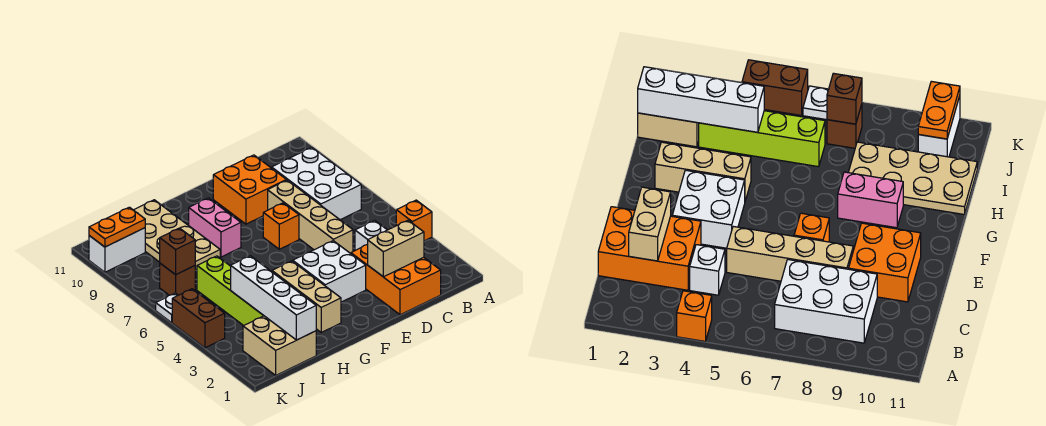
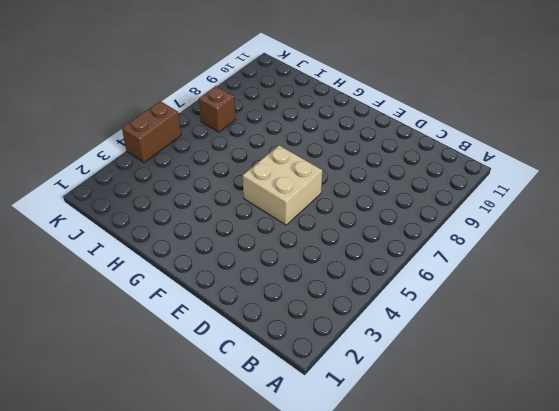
tan 2x2 brick [243,145,322,225] -> tan 2x2 brick moved to [243,316,316,375]
none -> orange 1x1 brick [396,200,432,241]
none -> white 2x3 brick [272,147,361,220]
none -> orange 2x3 brick [351,245,441,315]

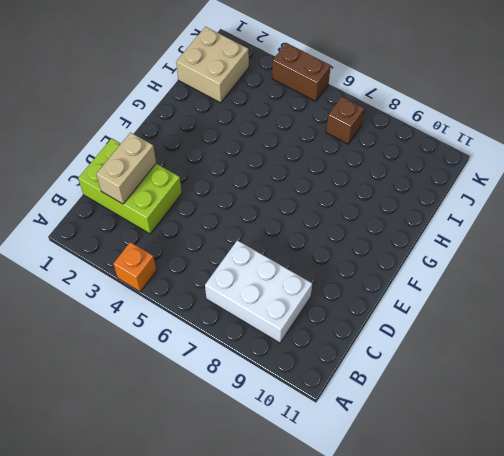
lime 2x3 brick [78,138,182,234] -> orange 2x3 brick [351,245,441,315]
none -> white 1x1 brick [355,220,387,250]
none -> tan 1x4 brick [268,180,353,254]
none -> orange 2x2 brick [213,155,286,224]

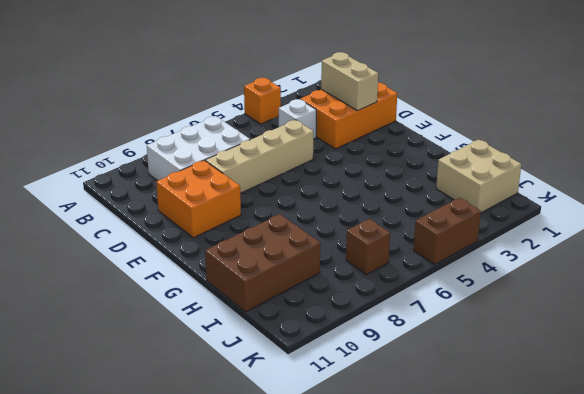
brown 2x3 brick [205,214,320,312] -> tan 2x4 plate [134,200,220,270]
none -> white 2x2 brick [293,241,366,302]
none -> orange 1x1 brick [263,203,299,249]
none -> tan 1x3 brick [272,261,341,332]

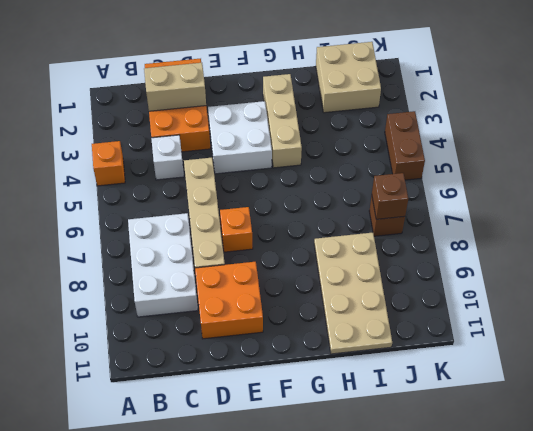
none -> pink 1x2 brick [189,198,241,257]
none -> lime 1x4 brick [197,256,264,326]
none -> white 1x2 brick [89,228,145,272]

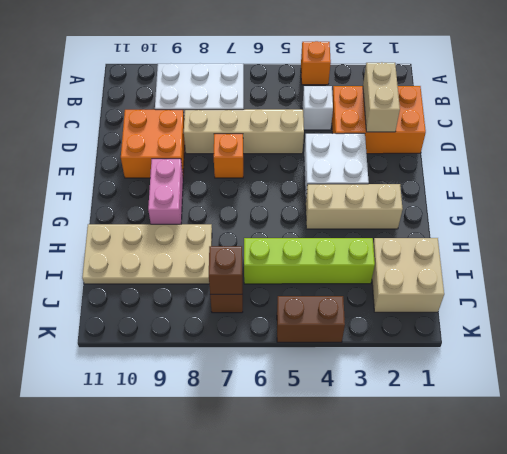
pink 1x2 brick [148,159,183,224] -> pink 1x2 brick turned to [189,198,241,257]
none -> white 1x2 brick [89,228,145,272]
none -> white 1x1 plate [156,293,178,323]
none -> white 1x4 brick [231,256,316,340]

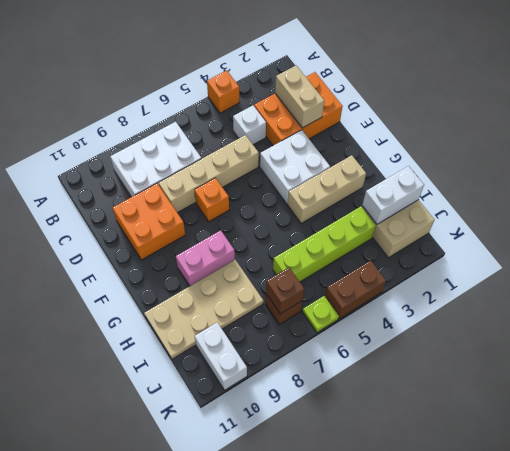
white 1x2 brick [362,166,424,224] -> white 1x4 brick [231,256,316,340]
lime 1x1 plate [303,296,339,332] -> white 1x1 plate [156,293,178,323]
none -> orange 1x2 plate [89,207,145,247]

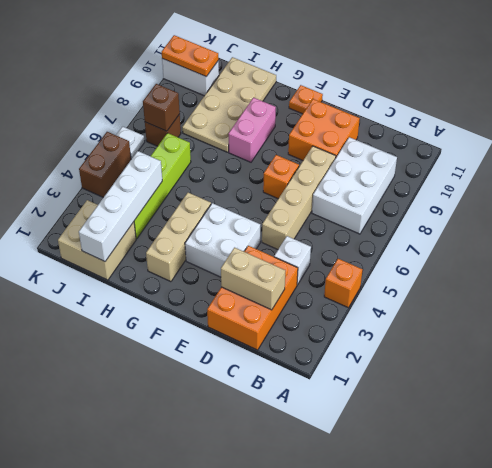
orange 1x1 plate [289,85,323,114] -> none

